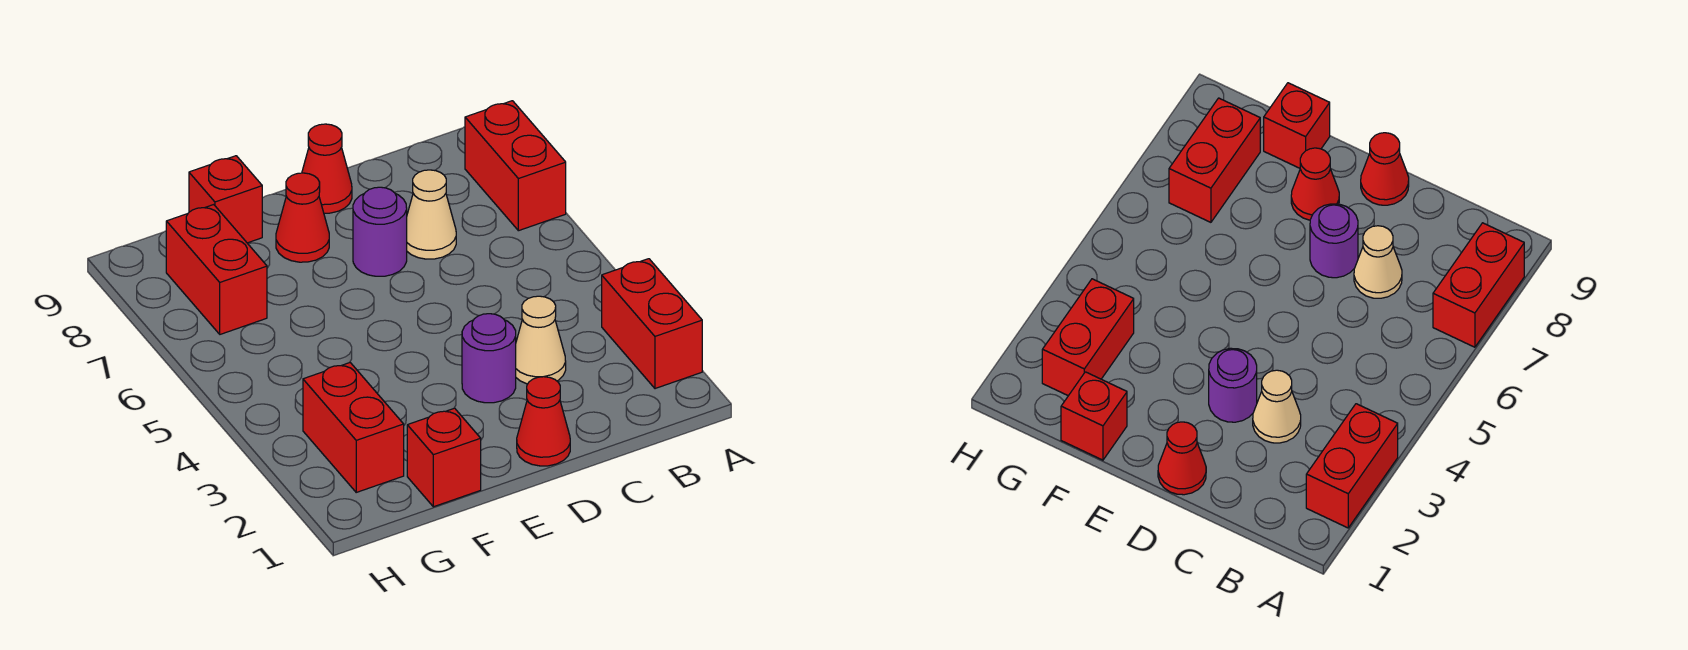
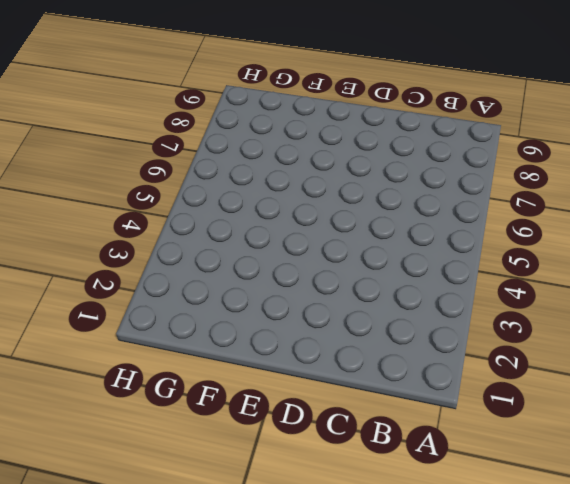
none -> red 1x2 brick [602,259,702,389]
none -> red 1x2 brick [465,101,566,231]
none -> tan 1x1 cone [516,296,566,384]

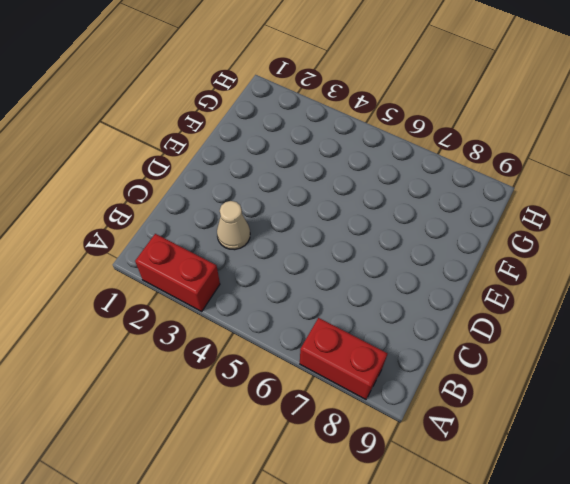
none -> tan 1x1 cone [407,170,456,259]
none -> red 1x1 cone [517,377,570,466]
none -> purple 1x1 round brick [462,314,516,403]

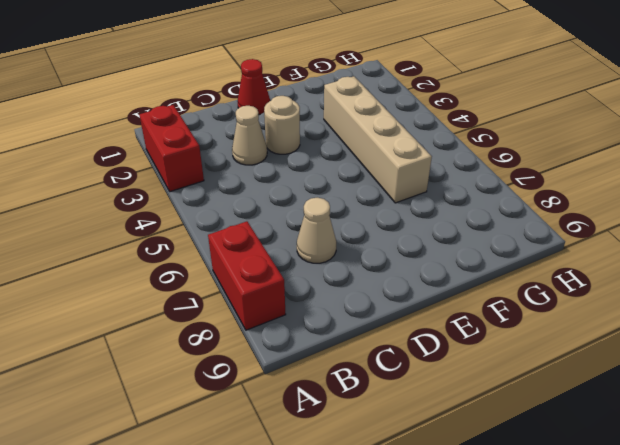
tan 1x1 round brick [264,96,300,154] -> purple 1x1 round brick [462,314,516,403]
tan 1x4 brick [324,76,432,203] -> none
none -> purple 1x1 round brick [353,187,407,276]
none -> red 1x1 cone [302,124,352,213]
none -> red 1x1 cone [276,173,329,262]

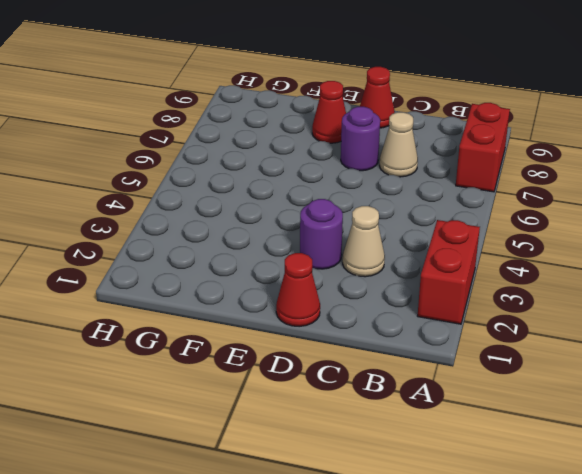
none -> red 1x1 brick [407,408,481,507]
none -> red 1x1 brick [189,156,262,243]
none -> red 1x2 brick [303,363,404,492]

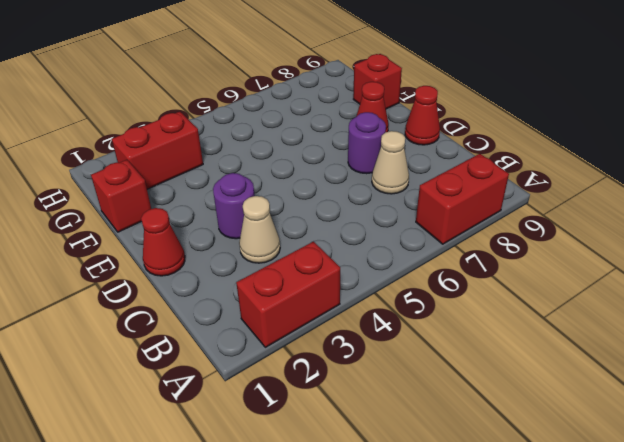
none -> red 1x2 brick [166,205,267,334]

